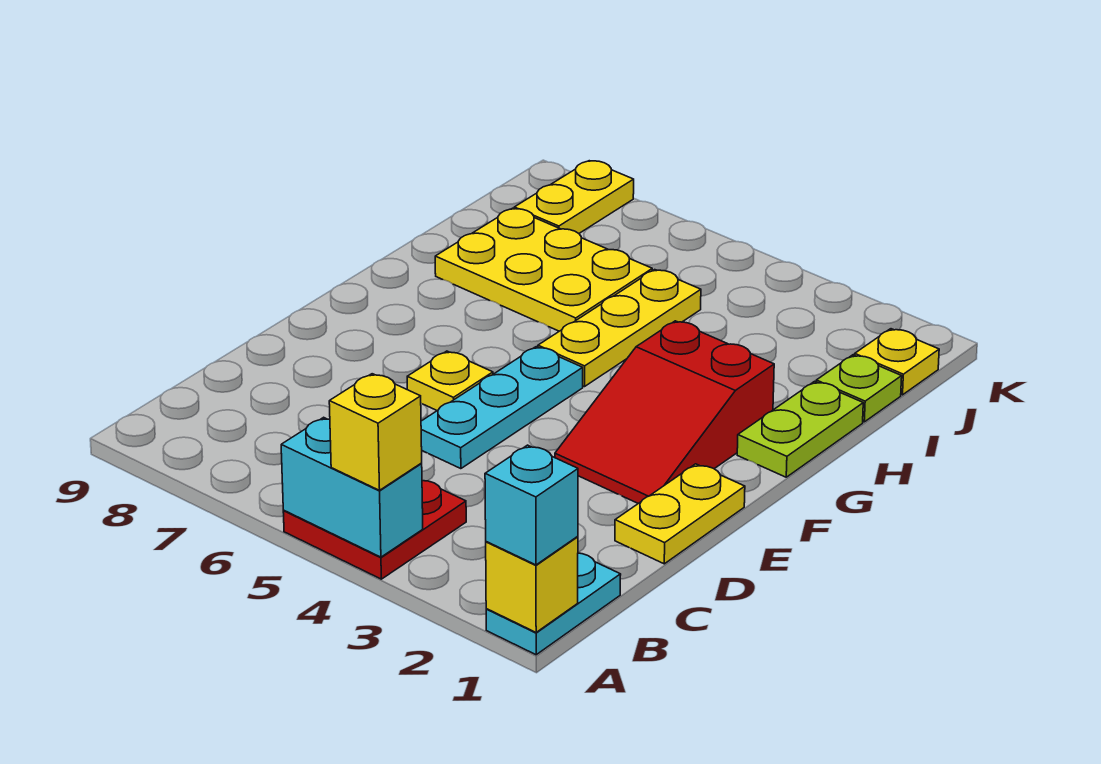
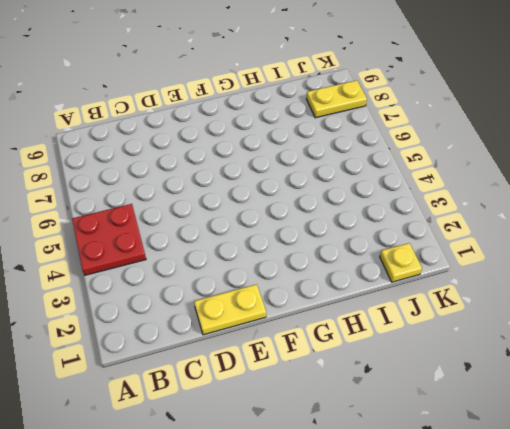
none -> cyan 1x2 plate [486,553,621,655]
none -> cyan 1x3 plate [421,347,583,469]
none -> red 2x3 slope [555,321,774,503]

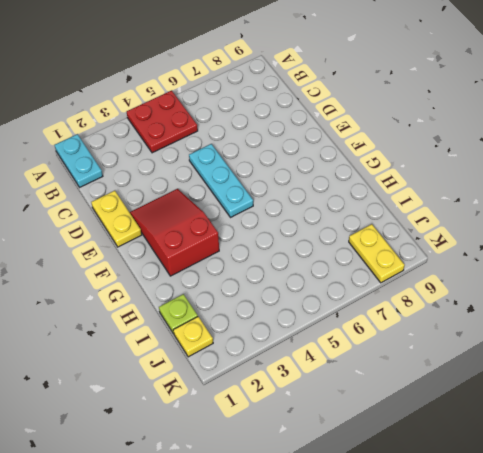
none -> yellow 1x1 plate [407,351,493,411]
none -> lime 1x2 plate [737,381,863,477]
none -> yellow 1x3 plate [538,270,701,387]

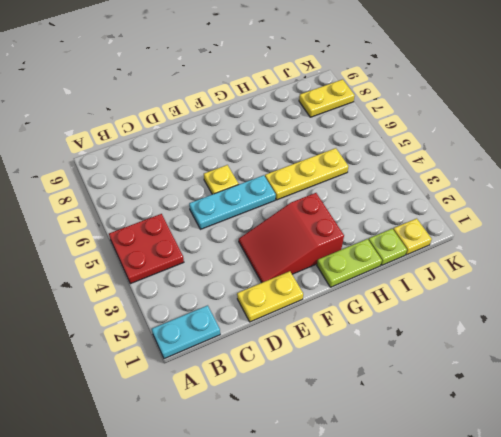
none -> yellow 2x3 plate [435,208,652,331]
none -> yellow 1x1 brick [486,537,578,632]
none -> cyan 1x2 brick [281,417,423,557]

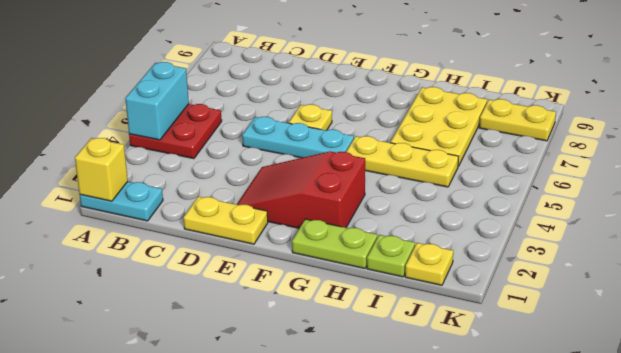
none -> cyan 1x1 brick [485,445,578,565]
none -> yellow 1x1 brick [329,374,422,490]

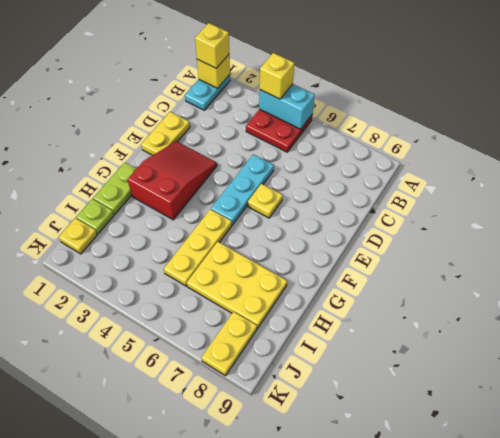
yellow 1x1 brick [195,23,229,68] -> cyan 1x1 brick [485,445,578,565]

